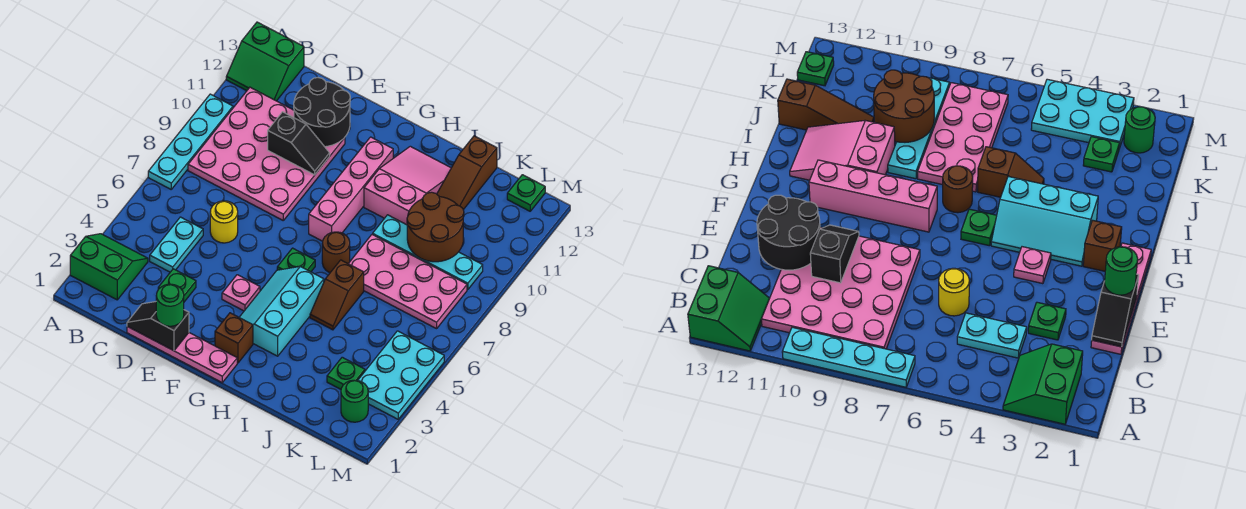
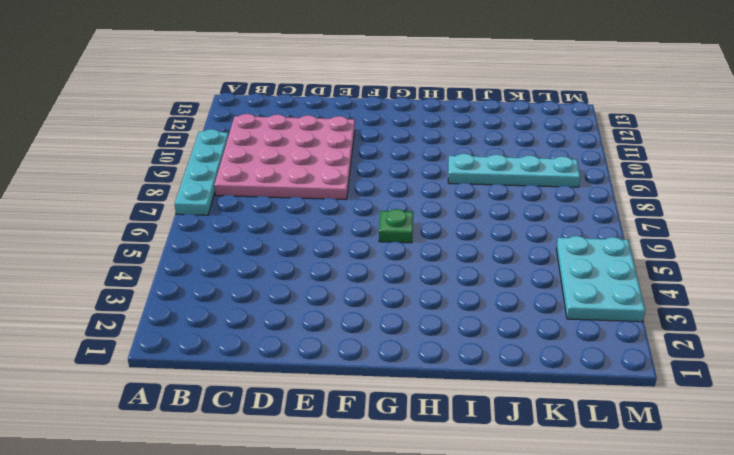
none -> green 2x2 slope [70,234,148,300]
none -> green 2x2 slope [226,22,304,101]
none -> cyan 1x2 plate [150,217,203,272]

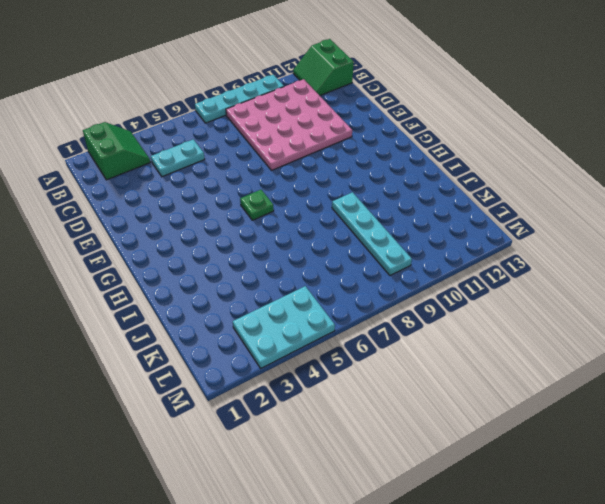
none -> pink 1x4 plate [127,327,237,382]
none -> green 1x1 plate [158,269,196,302]
none -> yellow 1x1 round brick [210,201,238,243]

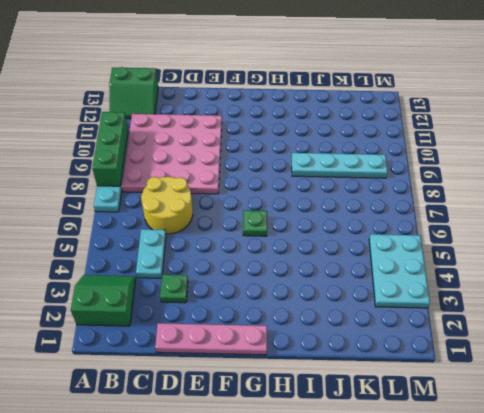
green 1x3 brick [92,112,128,186] -> none
yellow 2x2 round brick [141,177,193,234] -> yellow 1x1 round brick [210,201,238,243]
none -> pink 1x1 plate [222,275,260,311]
none -> brown 1x1 brick [215,313,253,363]
none -> cyan 2x3 slope [239,267,324,356]

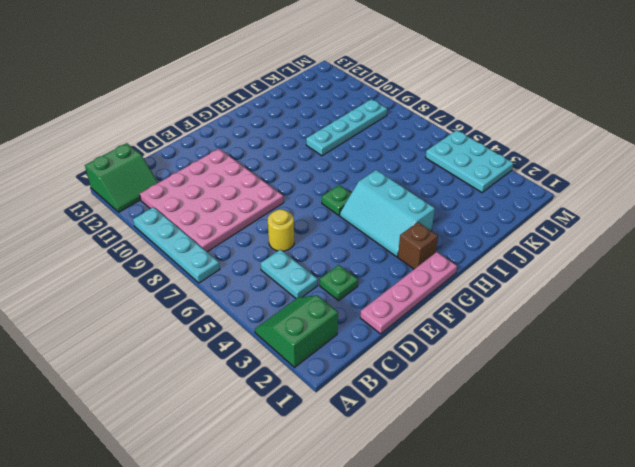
none -> pink 1x1 plate [222,275,260,311]
none -> pink 1x4 brick [309,137,393,241]
none -> brown 1x1 round brick [322,232,350,273]

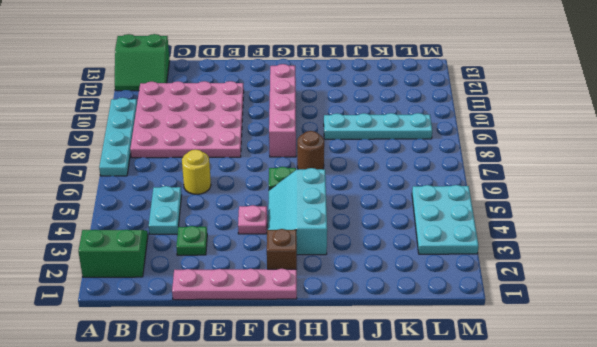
none -> pink 2x3 slope [364,146,451,225]
none -> brown 1x2 slope [310,260,364,330]
none -> pink 2x4 plate [348,234,467,329]

